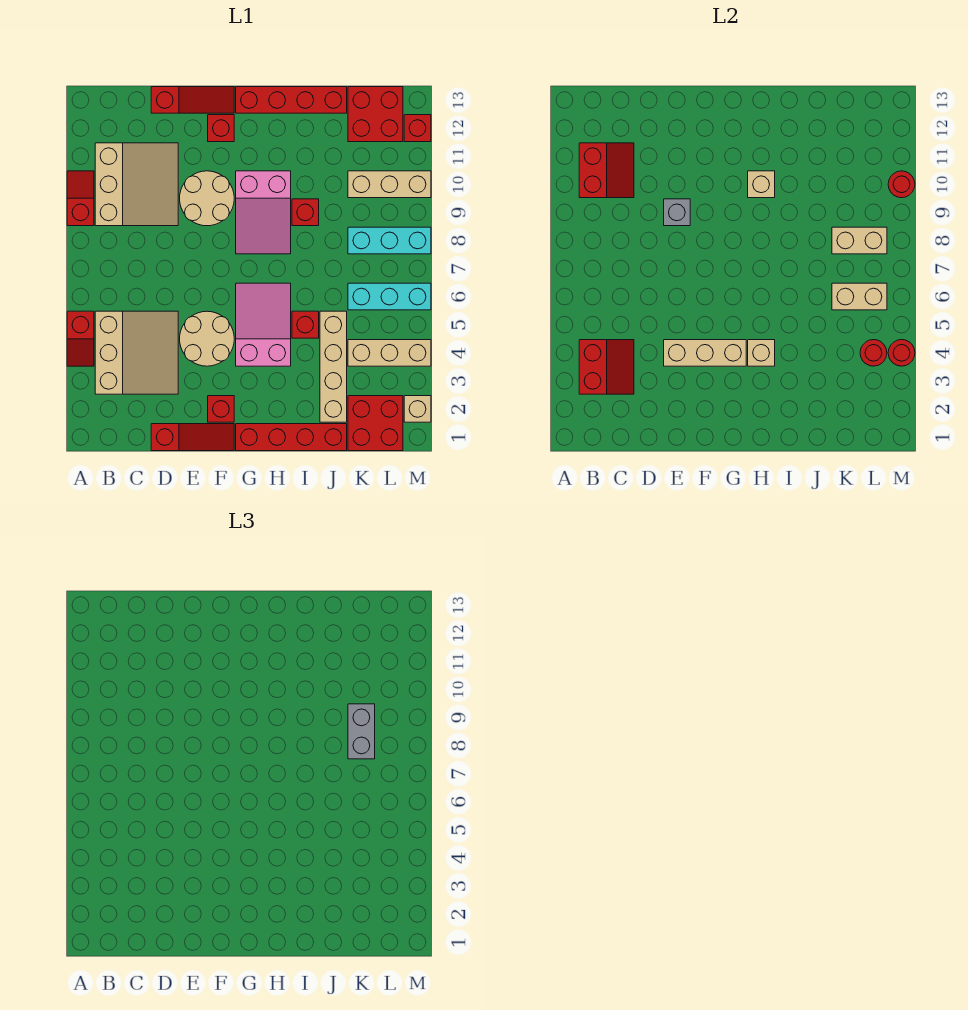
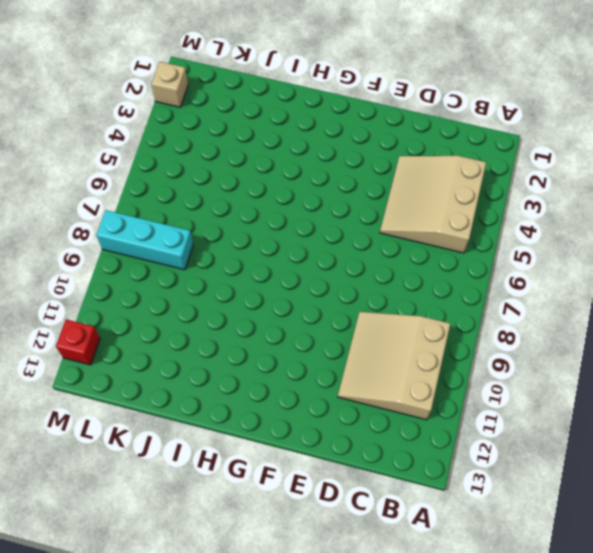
none -> red 1x2 slope [67,311,94,366]
none -> red 1x2 slope [67,171,94,226]
none -> red 1x3 slope [151,424,234,451]
none -> red 1x3 slope [151,87,234,113]

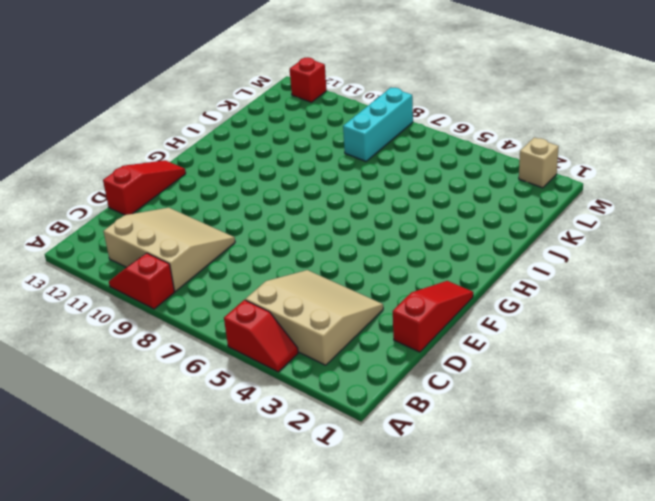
none -> tan 2x2 round brick [180,311,234,366]
none -> tan 2x2 round brick [180,171,234,226]
none -> red 1x1 brick [208,396,234,422]
none -> red 1x1 brick [208,115,234,142]

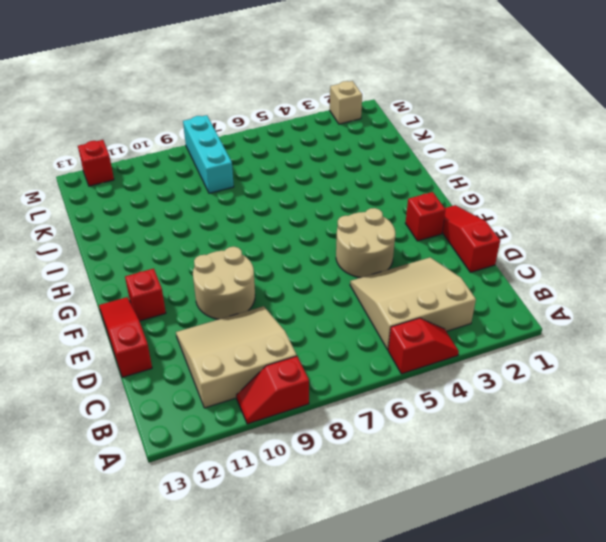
none -> red 1x4 brick [236,424,347,451]
none -> pink 2x3 slope [236,283,291,366]
none -> pink 2x3 slope [236,171,291,254]
none -> red 1x4 brick [236,87,347,113]

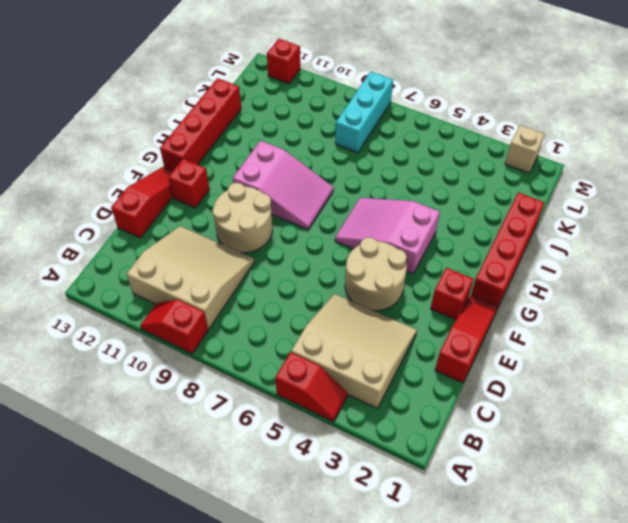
none -> red 1x1 brick [292,311,319,338]
none -> red 1x1 brick [292,199,319,226]
none -> tan 1x4 brick [320,311,347,422]
none -> red 2x2 brick [348,396,403,451]

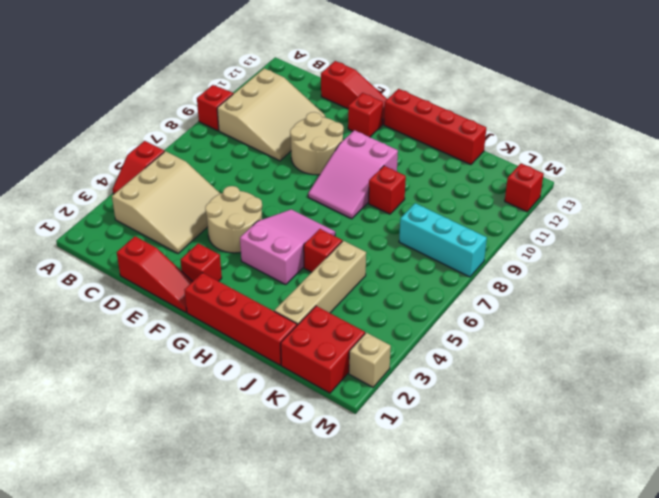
none -> tan 1x3 brick [348,340,431,366]
none -> cyan 1x3 brick [348,283,431,310]
none -> tan 1x3 brick [348,171,431,198]
none -> red 2x2 brick [348,87,403,142]

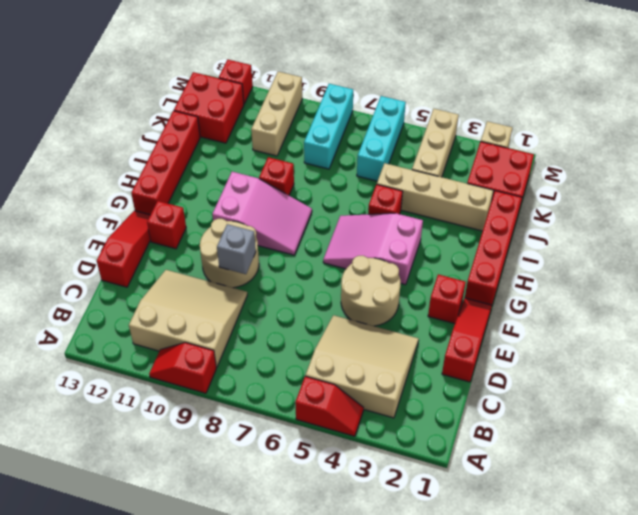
none -> red 2x2 slope [579,340,634,394]
none -> red 2x2 slope [579,143,634,198]
none -> tan 1x3 brick [664,340,746,366]
none -> tan 1x1 brick [748,340,775,366]

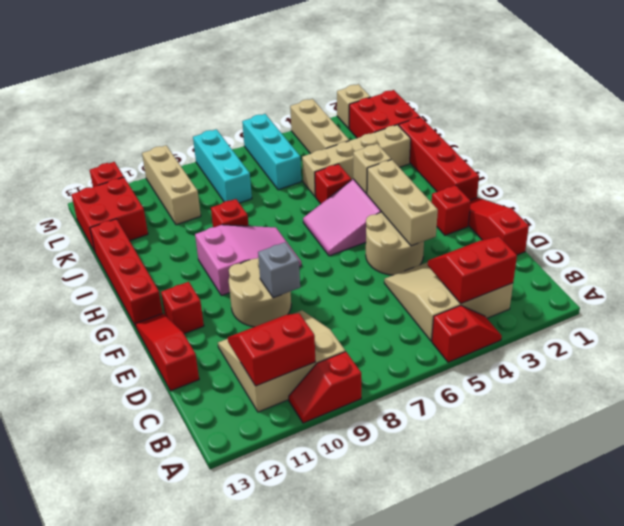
none -> tan 1x1 brick [748,171,775,198]
none -> tan 1x2 brick [832,283,887,310]
none -> tan 1x2 brick [832,227,887,254]
none -> red 1x1 round brick [860,340,887,366]

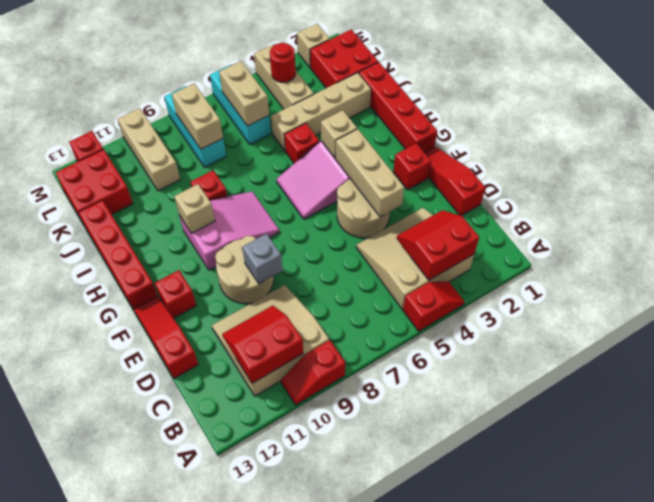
none -> red 1x1 round brick [888,340,915,366]
none -> red 1x1 round brick [888,171,915,198]
none -> grey 1x2 brick [348,704,375,759]

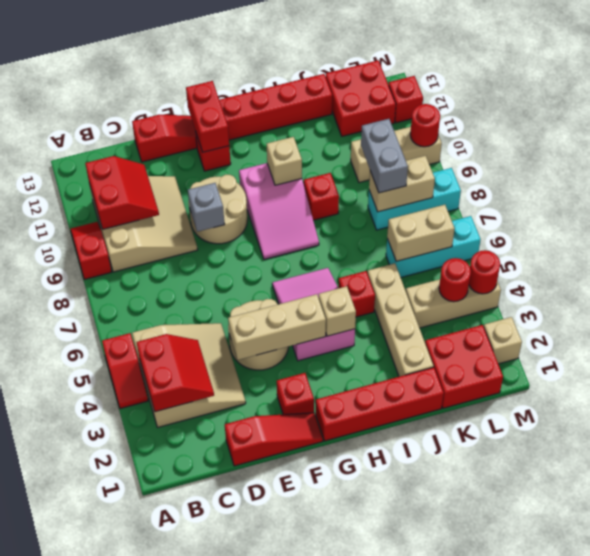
red 1x2 brick [186,81,229,152] -> none

